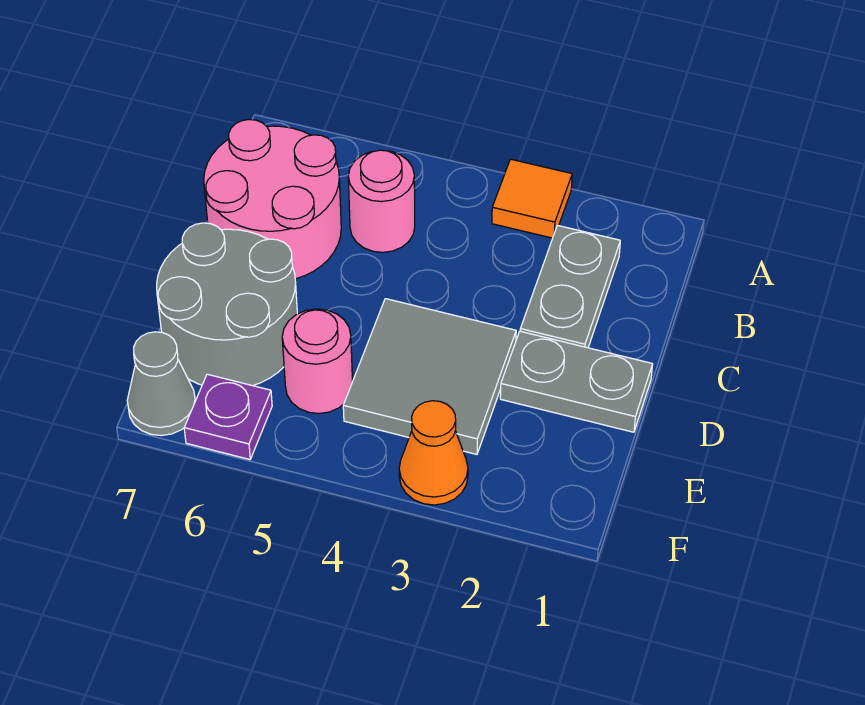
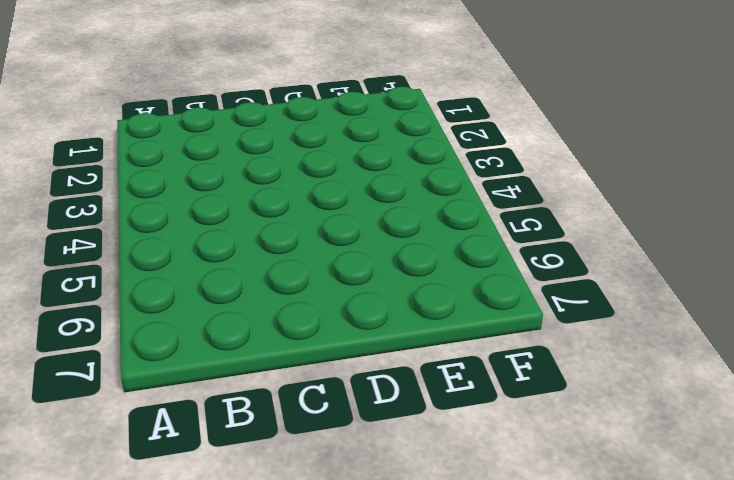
none -> orange 1x1 tile [492,159,572,238]
none -> grey 1x2 plate [520,225,620,348]

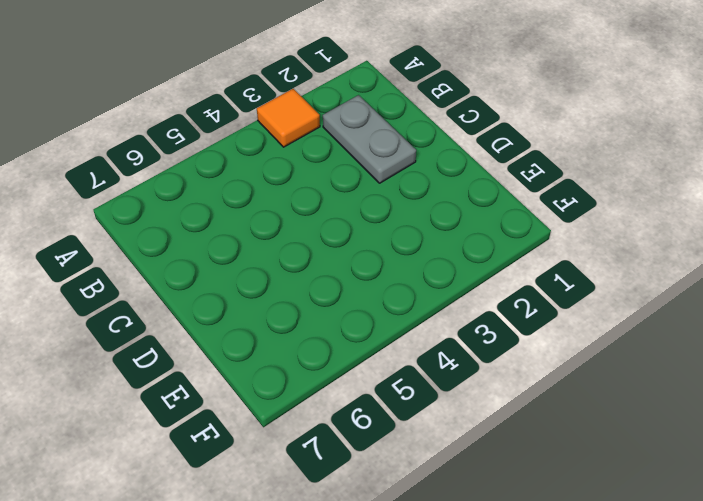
none -> pink 1x1 round brick [348,150,415,252]
none -> pink 2x2 round brick [204,120,341,279]

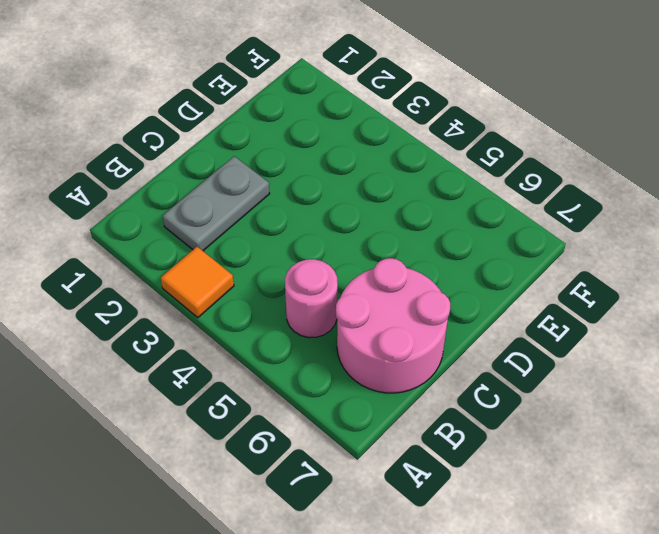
none -> grey 1x2 plate [500,331,653,432]
none -> grey 2x2 tile [343,299,516,454]

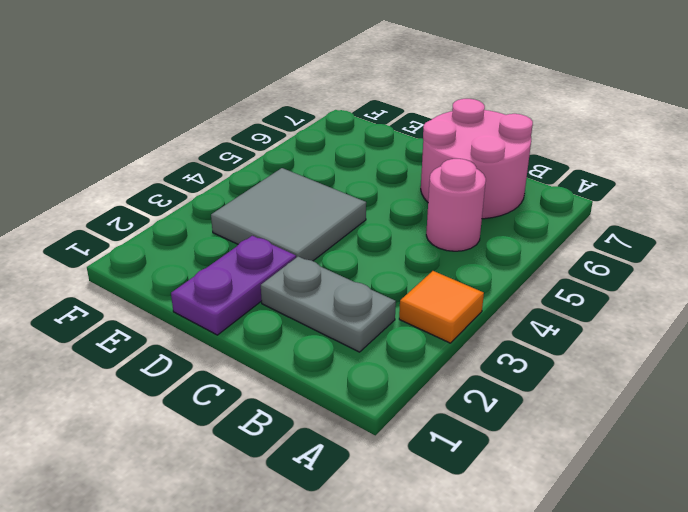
purple 1x2 plate [171,236,296,335] -> grey 1x2 plate [500,331,653,432]
none -> grey 2x2 round brick [157,223,297,386]
none -> pink 1x1 round brick [282,309,353,413]

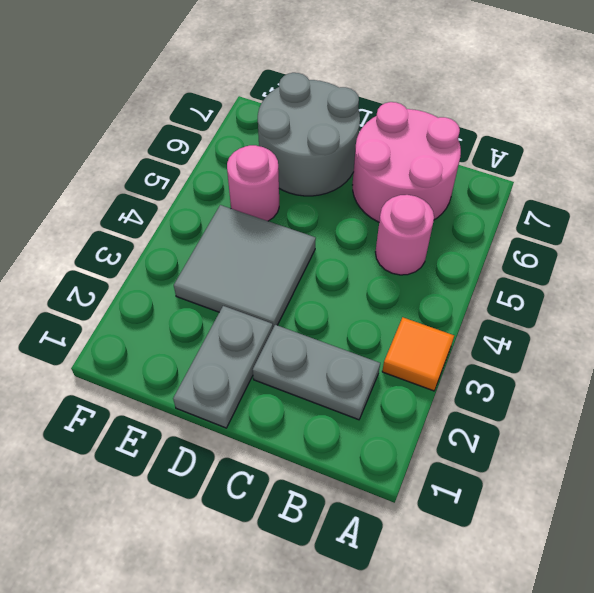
none -> orange 1x1 cone [399,401,468,505]
none -> purple 1x1 plate [184,374,272,459]

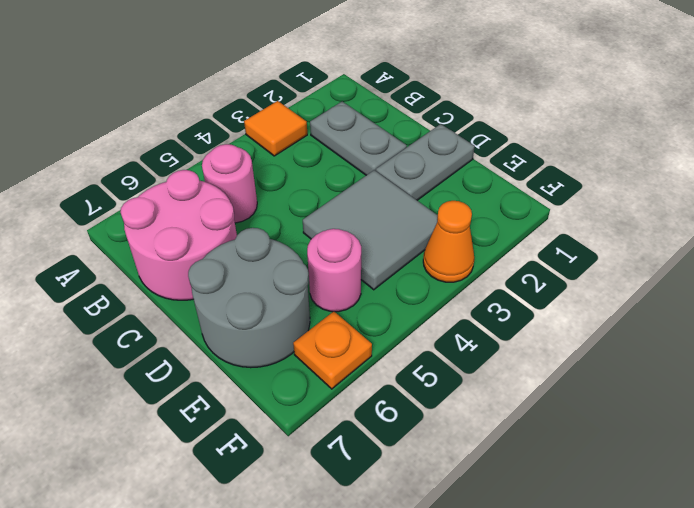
orange 1x1 plate [293,311,372,389] -> purple 1x1 plate [184,374,272,459]
none -> grey 1x1 cone [127,332,195,436]

